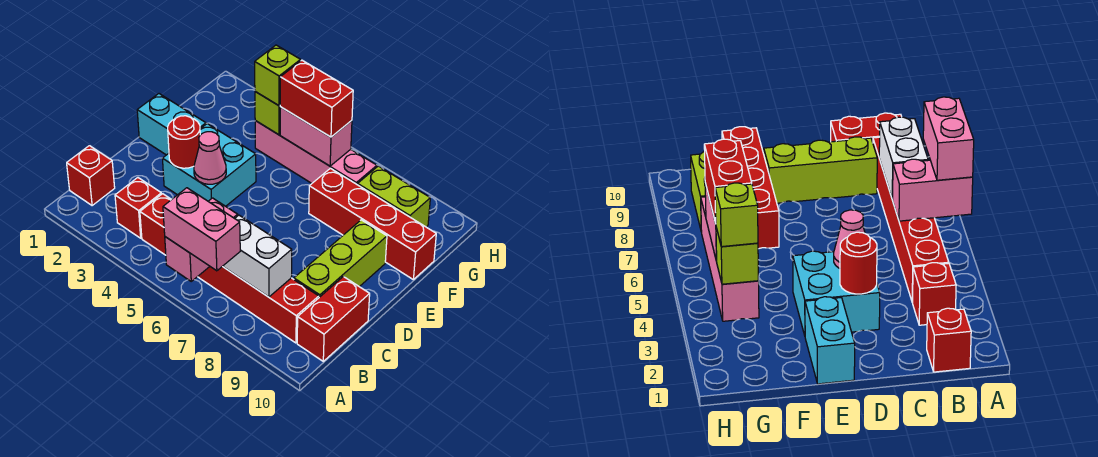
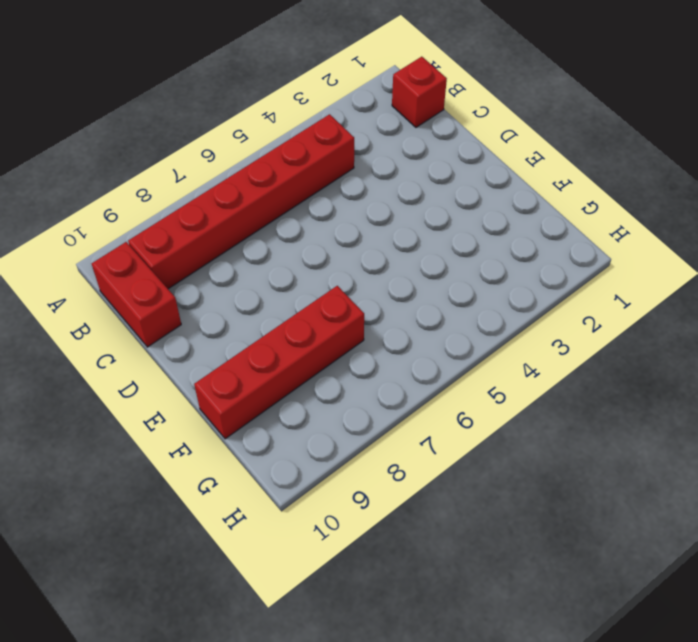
none -> red 1x1 brick [115,178,161,238]
none -> lime 1x3 brick [294,220,387,297]
none -> cyan 2x2 brick [163,124,256,206]

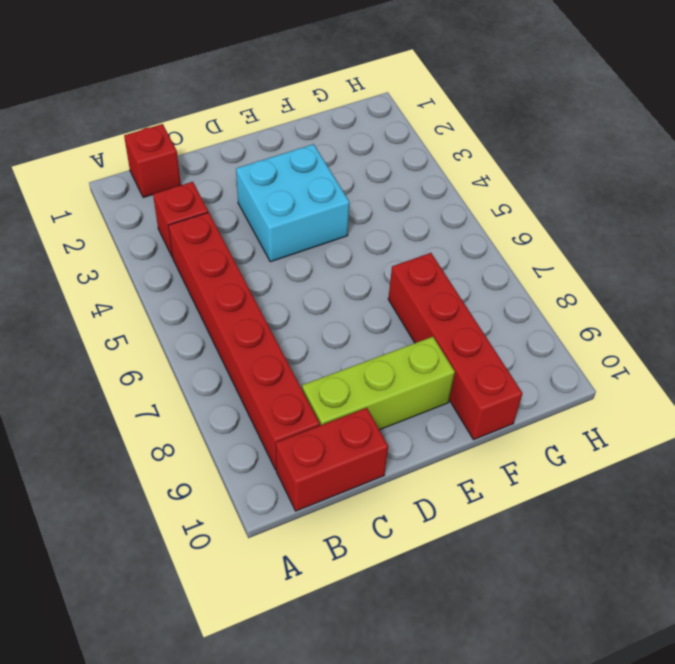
none -> cyan 1x2 brick [137,94,206,155]
none -> pink 1x4 brick [255,121,377,185]
none -> lime 1x2 brick [358,166,430,227]

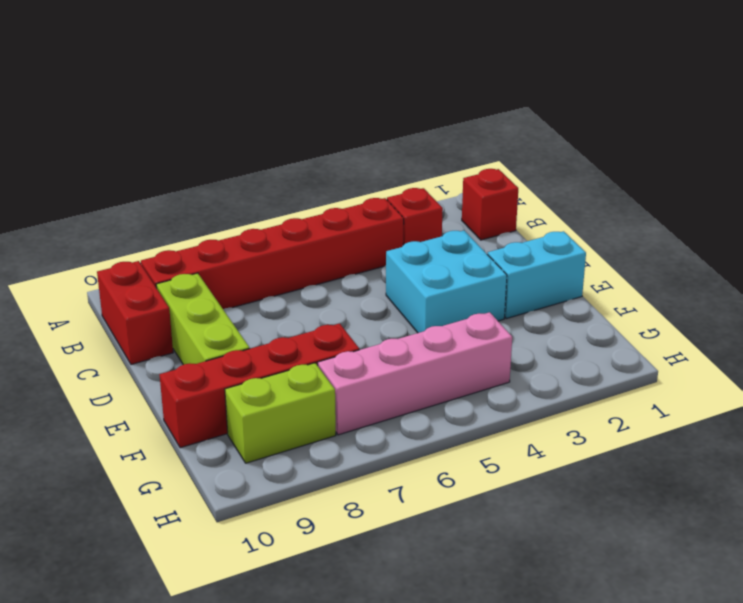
none -> pink 1x2 brick [165,198,238,281]
none -> white 1x2 brick [223,215,292,297]
none -> red 1x1 round brick [168,116,200,168]

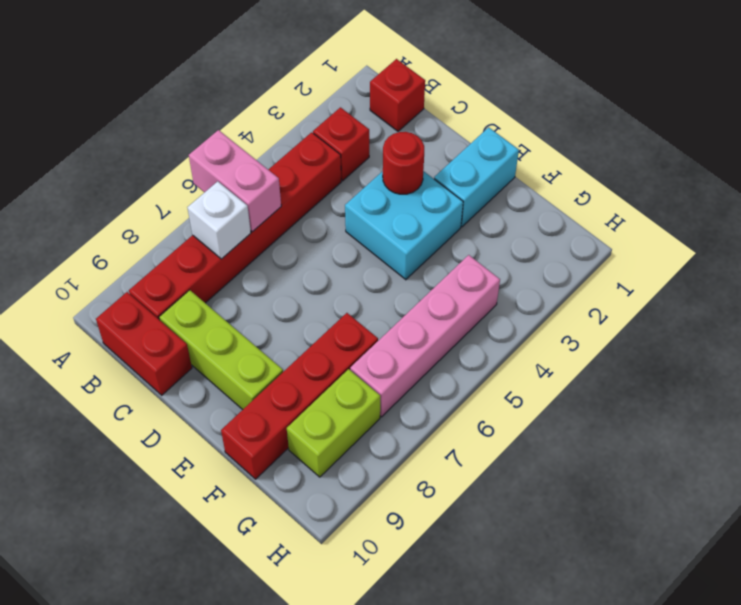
white 1x1 brick [187,181,251,259] -> white 1x2 brick [223,215,292,297]
none -> pink 1x1 cone [194,132,226,184]
none -> lime 1x1 brick [255,92,280,135]
none -> pink 1x2 brick [280,107,352,166]

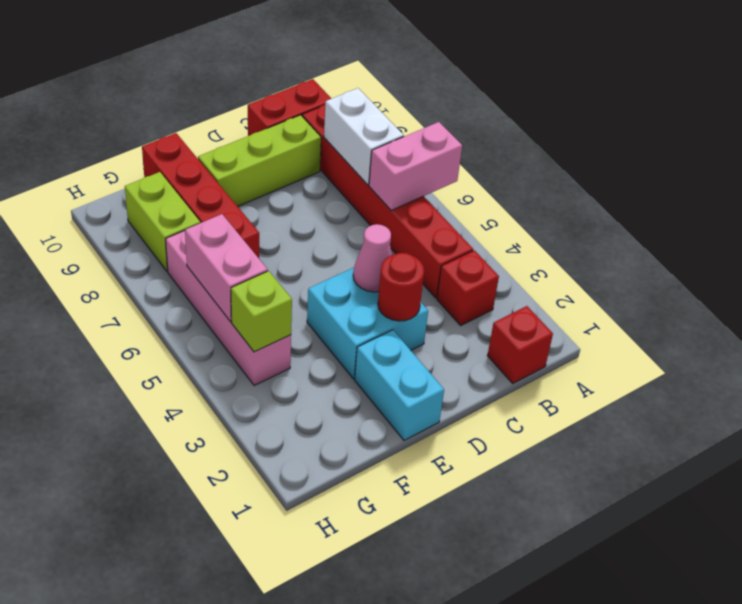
none -> pink 1x2 brick [163,188,240,271]
none -> lime 1x1 brick [255,45,301,106]
none -> red 1x2 brick [280,60,353,137]

